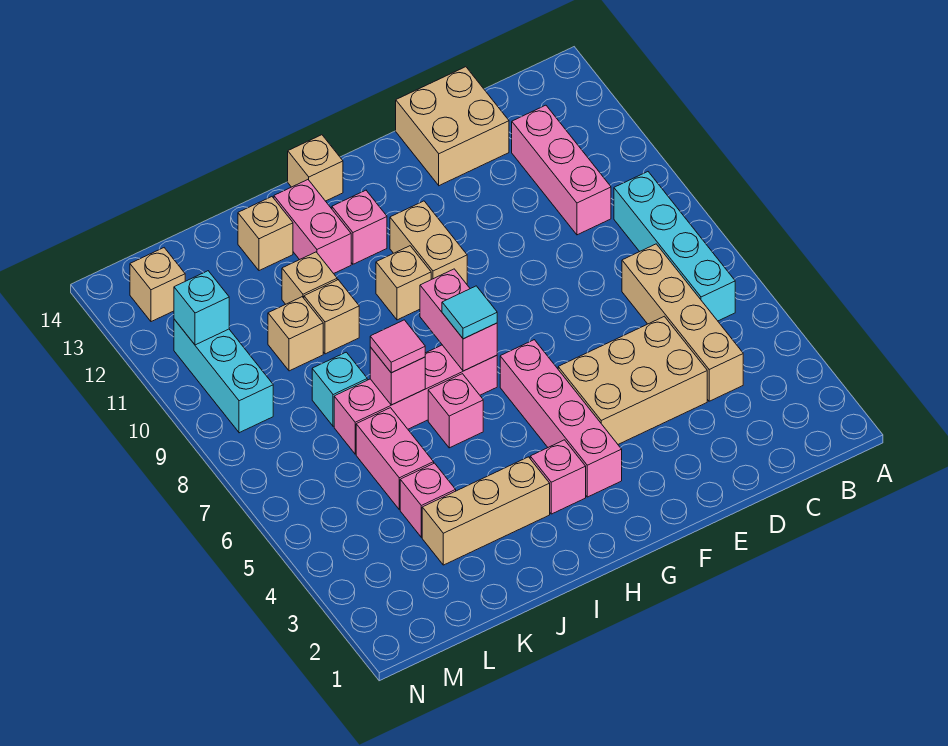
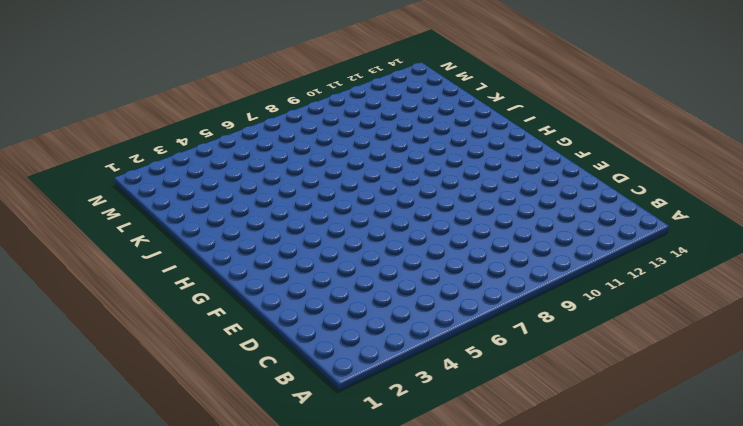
none -> cyan 1x4 brick [614,172,735,321]
none -> tan 1x4 brick [622,244,743,401]
none -> pink 1x3 brick [512,105,611,235]

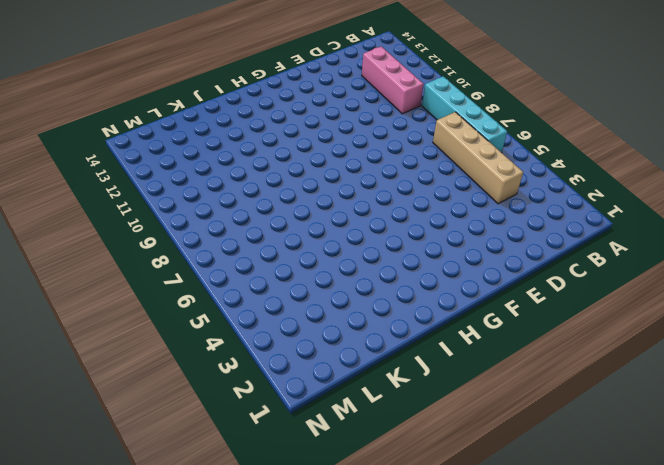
none -> tan 2x3 brick [558,316,707,444]
none -> tan 2x2 brick [396,67,509,186]
none -> pink 1x4 brick [500,340,622,497]

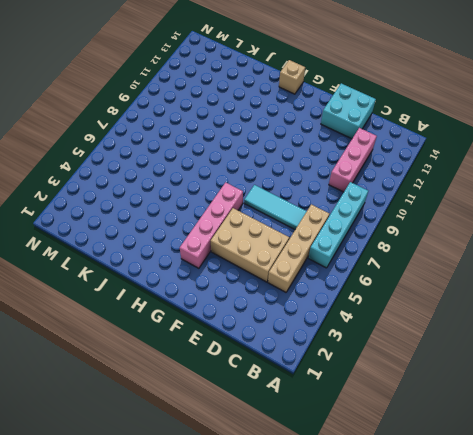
cyan 1x3 tile [244,185,307,229] -> none
cyan 2x2 brick [321,83,376,139] -> tan 2x2 brick [396,67,509,186]
none -> tan 1x2 brick [390,201,467,284]
none -> pink 1x1 brick [530,440,586,514]
none -> pink 1x4 brick [334,345,497,454]

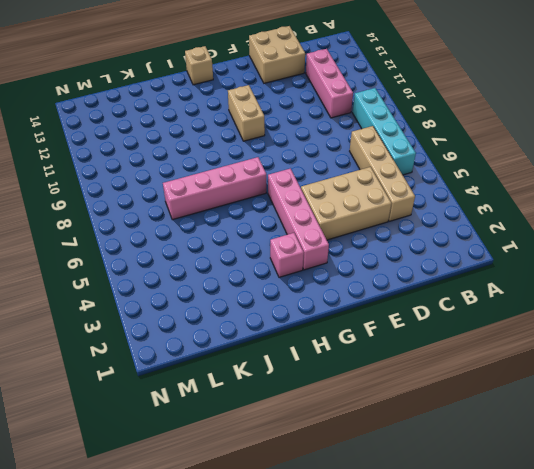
none -> tan 1x1 brick [376,246,431,320]
none -> pink 1x1 brick [332,190,387,264]
none -> tan 1x3 brick [422,457,550,565]

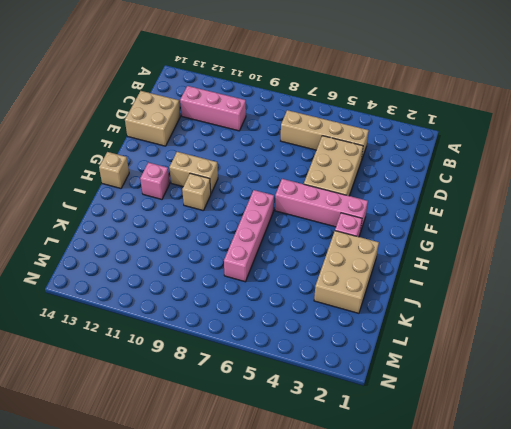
tan 2x3 brick [314,231,379,313] -> tan 1x3 brick [422,457,550,565]
none -> cyan 1x4 brick [614,172,735,321]
none -> pink 1x1 brick [428,374,483,448]
none -> pink 1x2 brick [274,180,351,274]

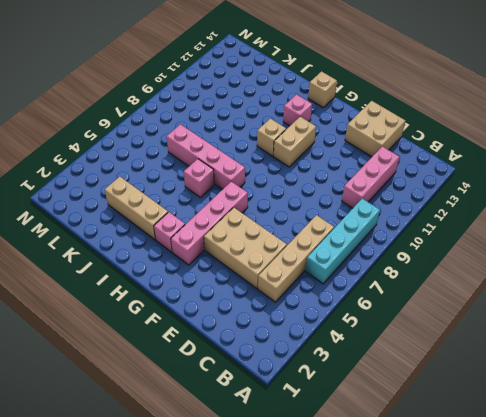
none -> pink 1x2 brick [274,180,351,274]
none -> tan 1x1 brick [304,280,359,354]
none -> tan 1x1 brick [282,252,337,304]

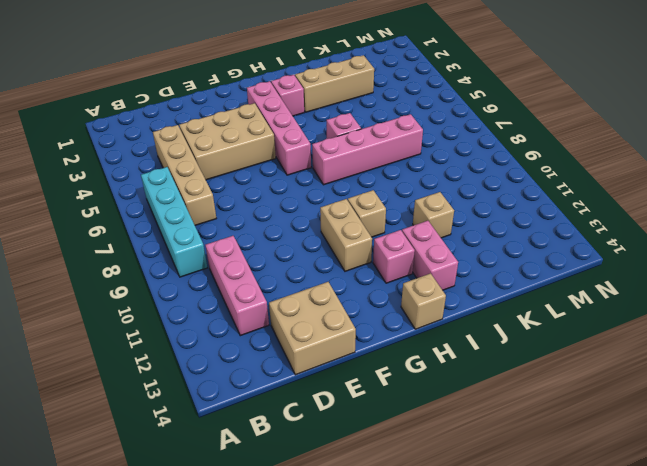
none -> tan 1x1 brick [304,280,359,354]
none -> tan 1x1 brick [238,197,293,271]
none -> pink 1x1 brick [400,463,456,537]

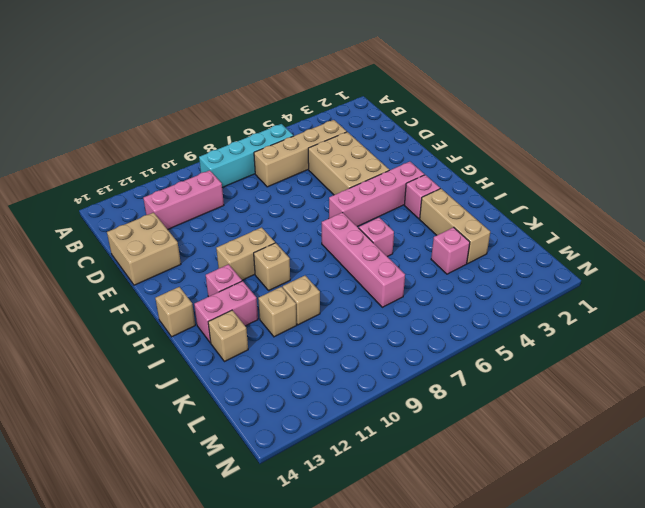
none -> pink 1x2 brick [356,408,434,510]
none -> cyan 1x1 brick [312,352,367,426]
none -> tan 1x1 brick [268,297,323,371]

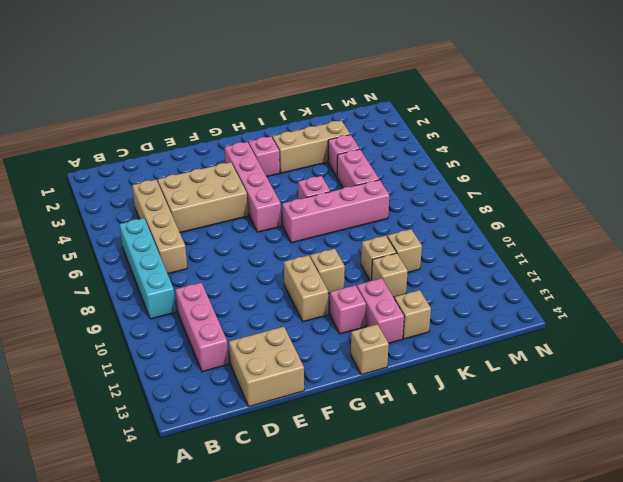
none -> cyan 1x1 brick [312,352,367,426]
none -> cyan 1x3 brick [174,319,273,433]
none -> tan 1x1 brick [130,248,185,322]

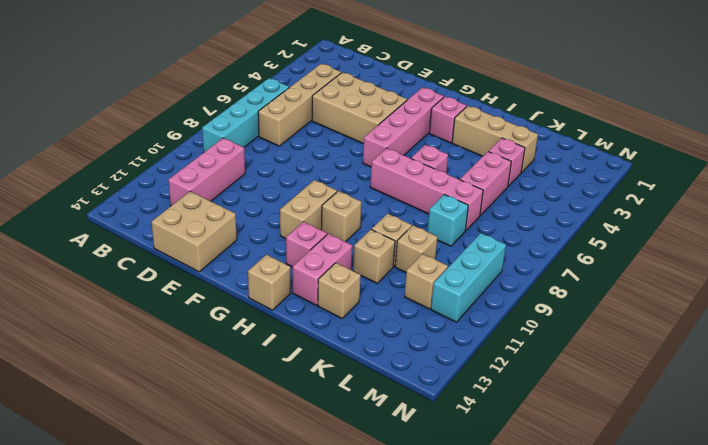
tan 1x1 brick [404,254,448,309] -> tan 1x1 brick moved to [130,248,185,322]
none -> pink 1x2 brick [420,269,497,371]
none -> pink 1x1 brick [370,347,425,405]
none -> cyan 1x1 brick [174,271,229,345]

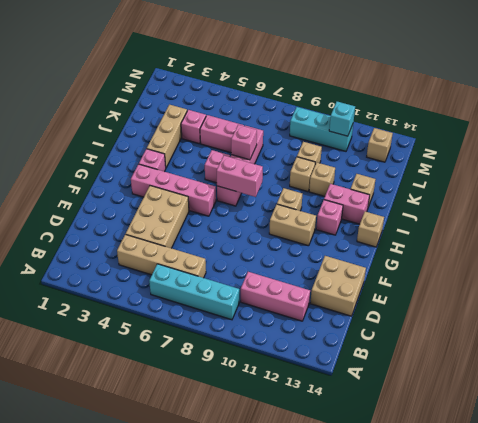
none -> cyan 1x1 brick [312,352,367,426]
none -> cyan 1x1 tile [442,286,497,339]
none -> pink 1x1 tile [370,320,425,373]

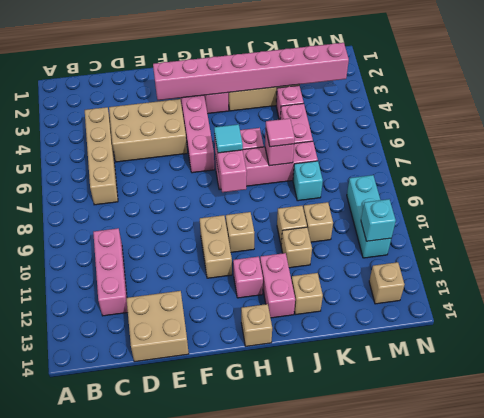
pink 1x8 brick [153,43,349,100] -> none
none -> cyan 1x4 brick [614,172,735,321]

